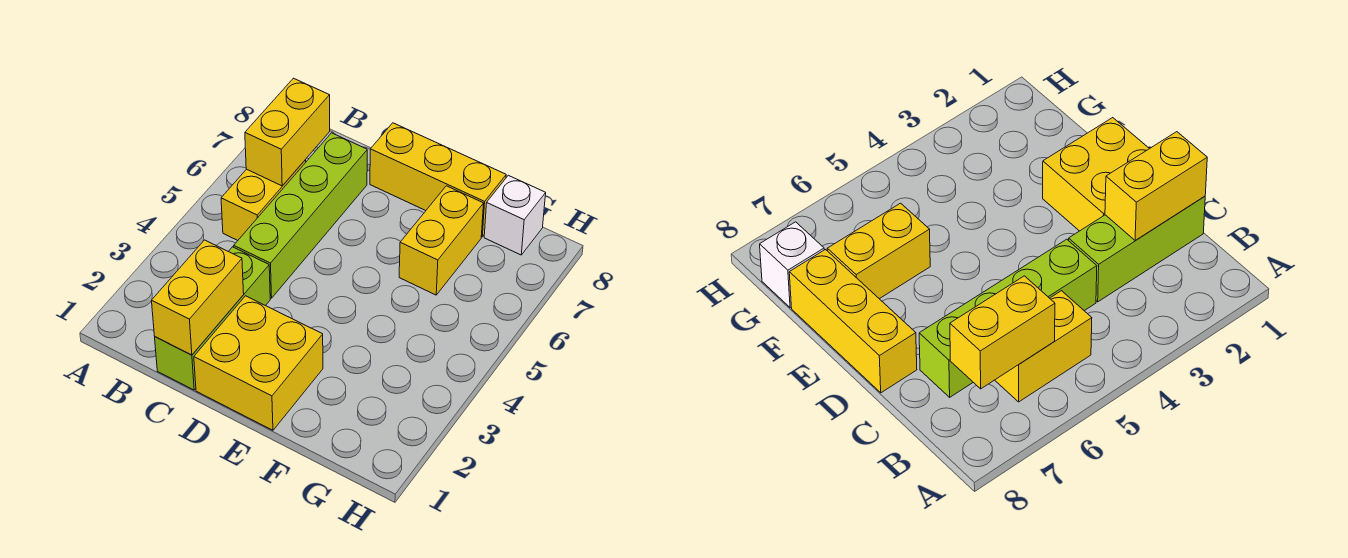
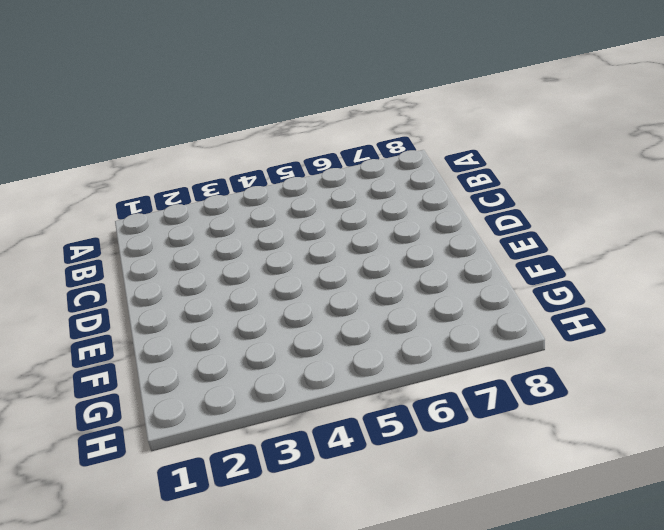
none -> yellow 1x2 brick [221,160,306,240]
none -> lime 1x3 brick [155,247,270,390]

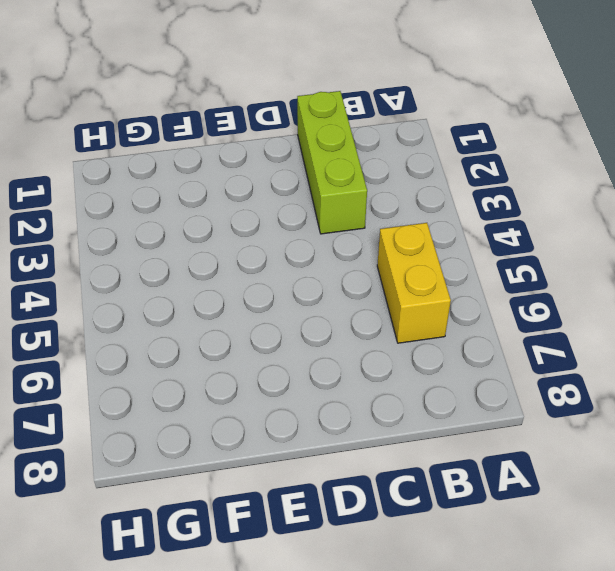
none -> lime 1x4 brick [234,133,367,298]
none -> yellow 2x2 brick [194,296,323,430]

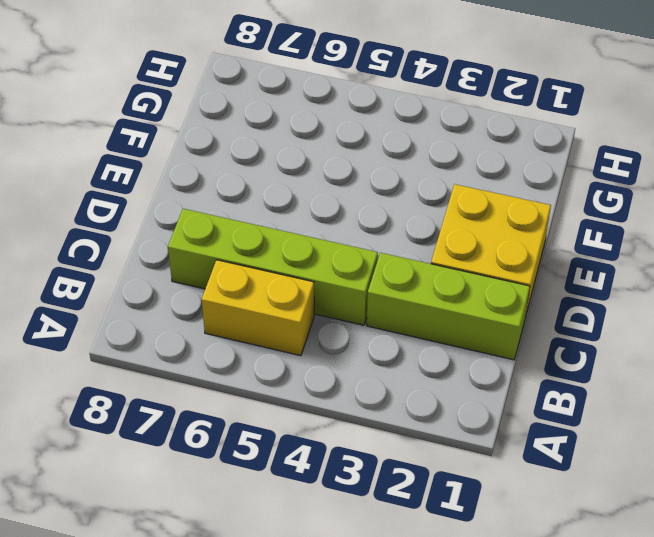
none -> yellow 1x3 brick [370,123,506,237]
none -> yellow 1x2 brick [399,186,484,295]

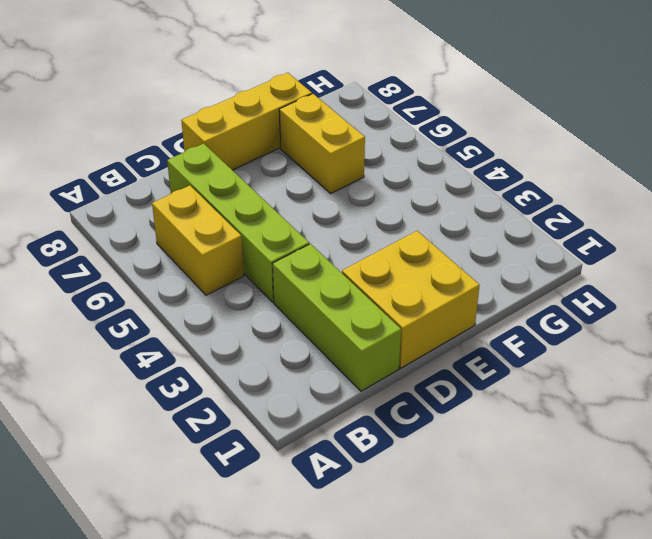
none -> white 1x1 brick [484,175,546,255]
none -> yellow 1x2 brick [245,78,330,186]

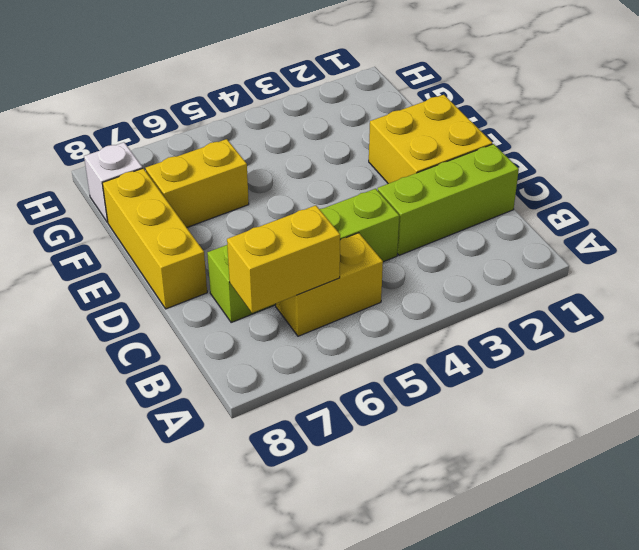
none -> yellow 1x2 brick [152,240,244,355]

